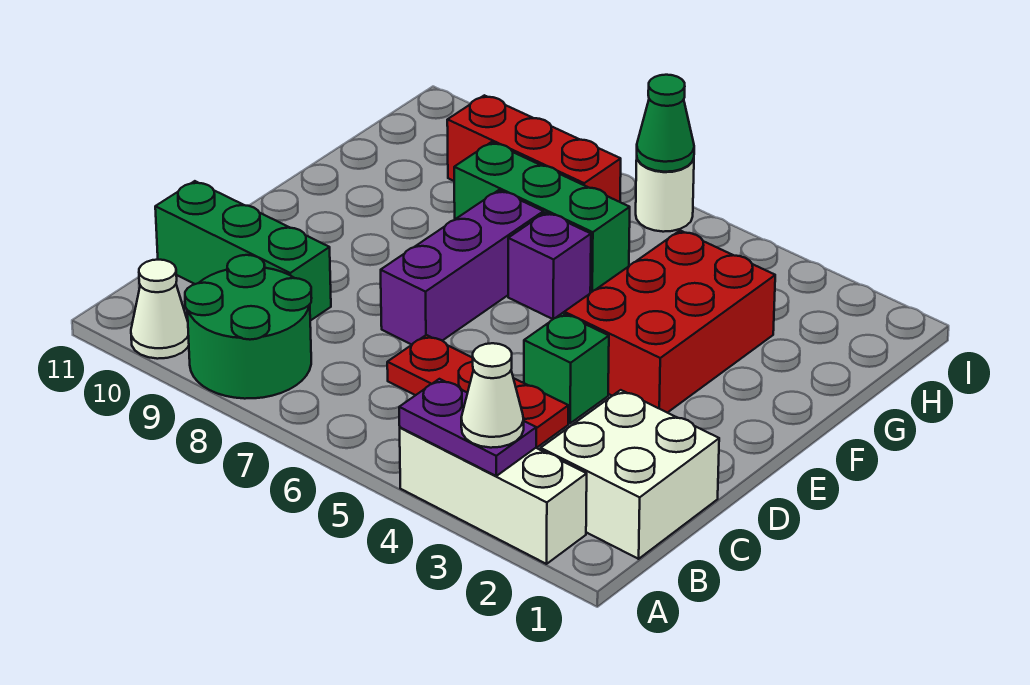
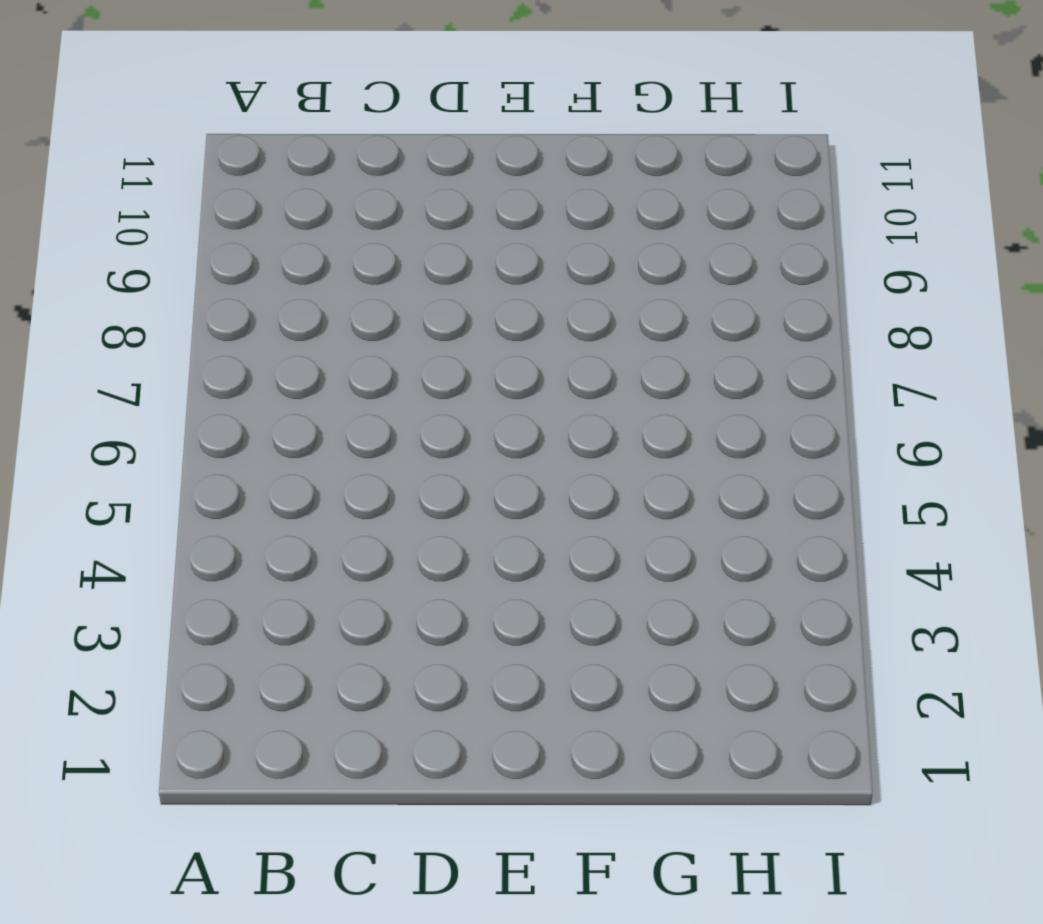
none -> white 1x3 brick [400,427,587,564]
none -> green 2x2 round brick [185,255,312,399]
none -> white 1x1 cone [131,260,189,359]

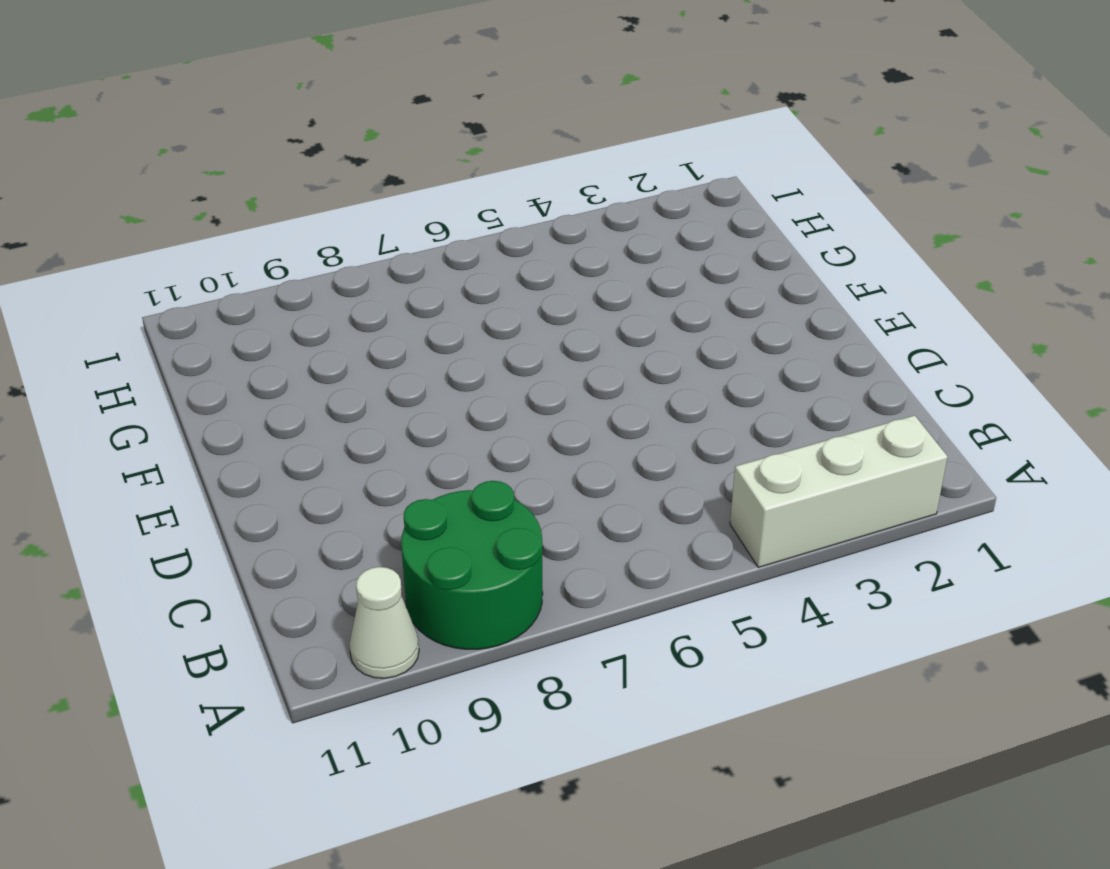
none -> white 2x2 brick [541,390,719,559]
none -> red 1x3 plate [387,335,568,448]
none -> green 1x3 brick [155,181,331,321]

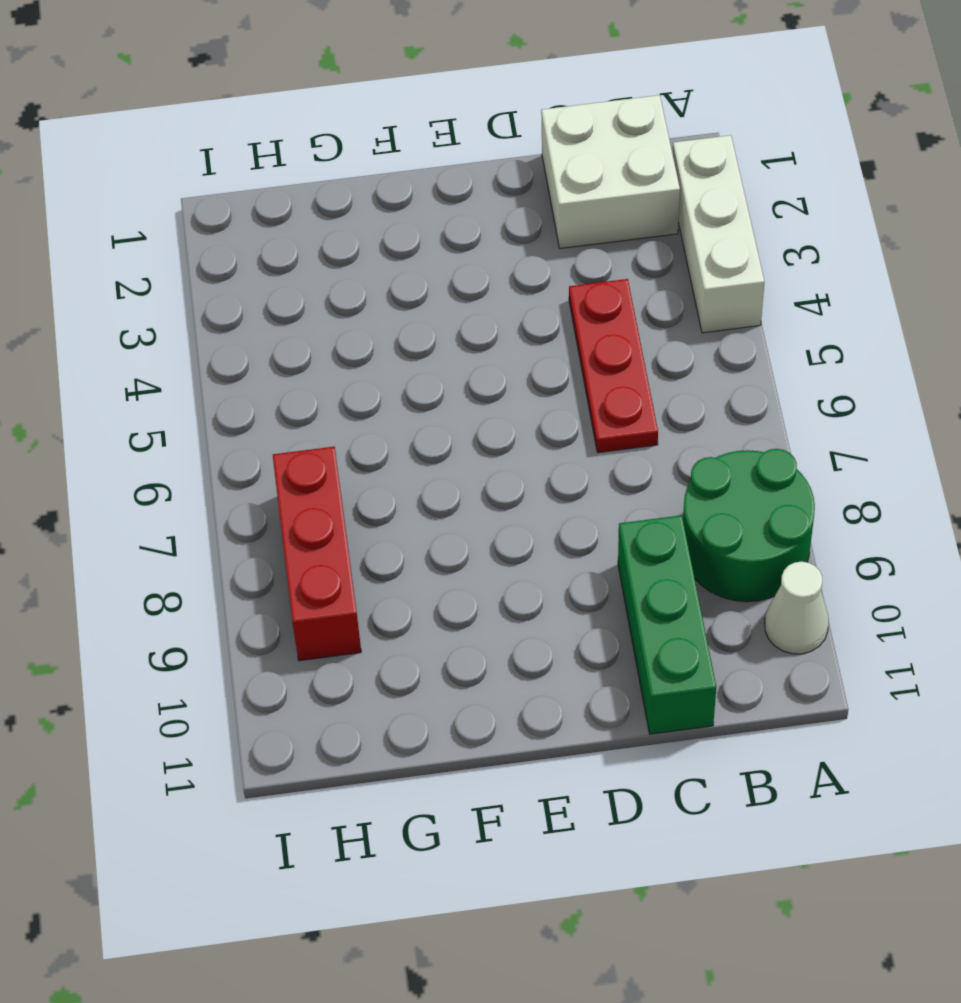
none -> green 1x1 brick [524,313,609,423]
none -> purple 1x3 brick [381,190,544,345]
none -> red 2x3 brick [564,230,775,413]

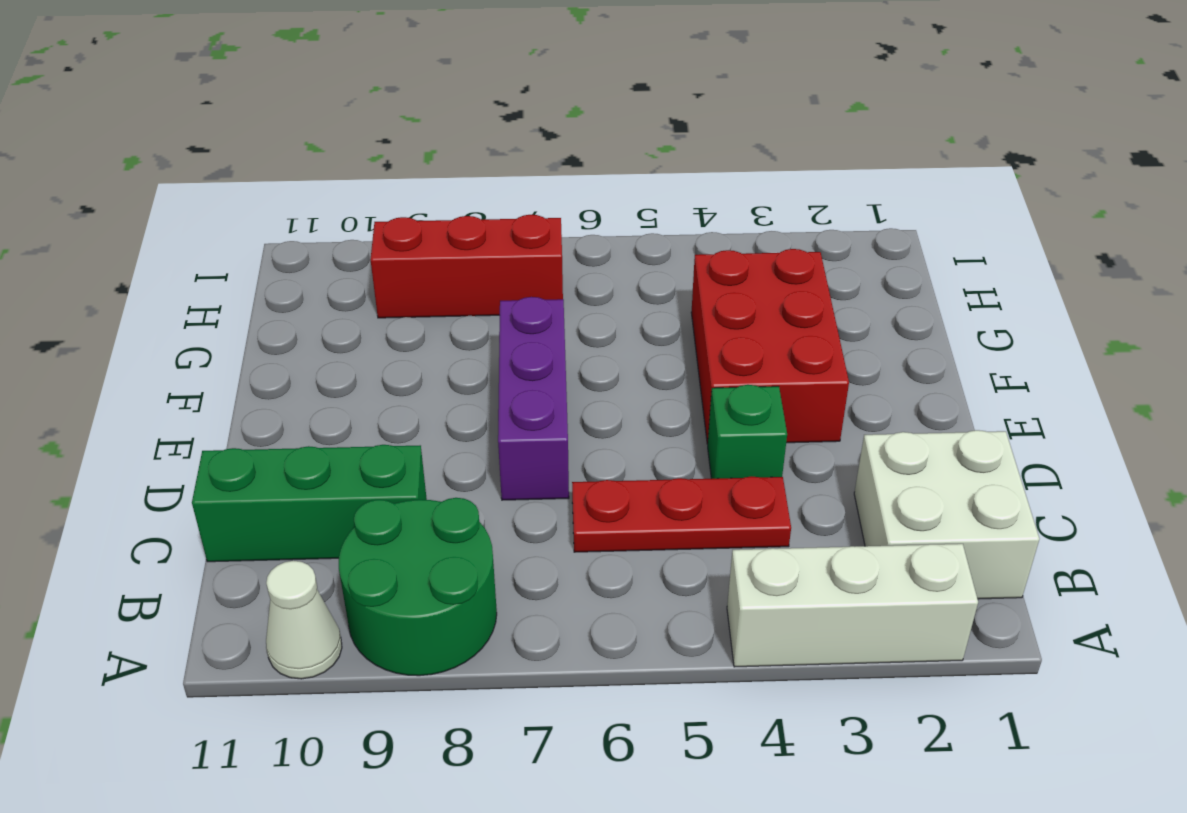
none -> purple 1x1 brick [508,212,591,319]
none -> green 1x3 brick [454,142,630,292]
none -> white 1x1 round brick [636,159,694,232]

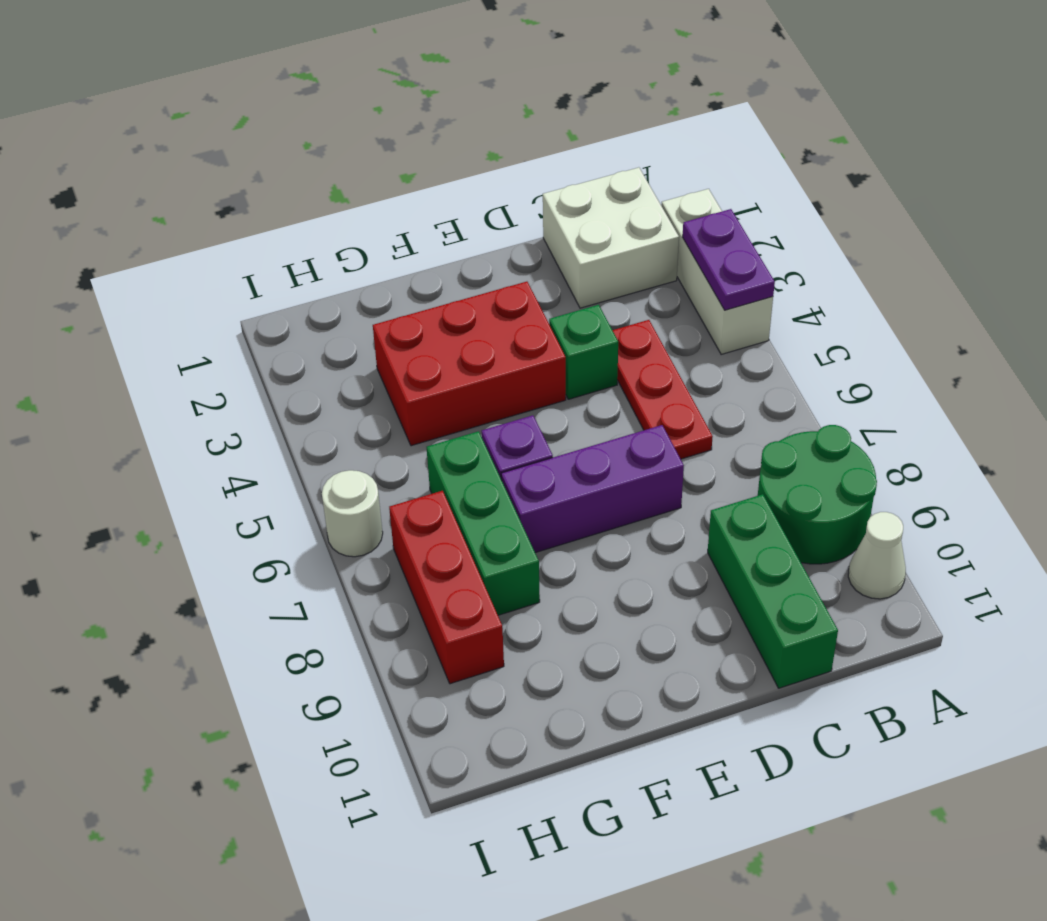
none -> green 1x1 cone [637,75,694,172]
none -> white 1x1 cone [461,343,524,448]

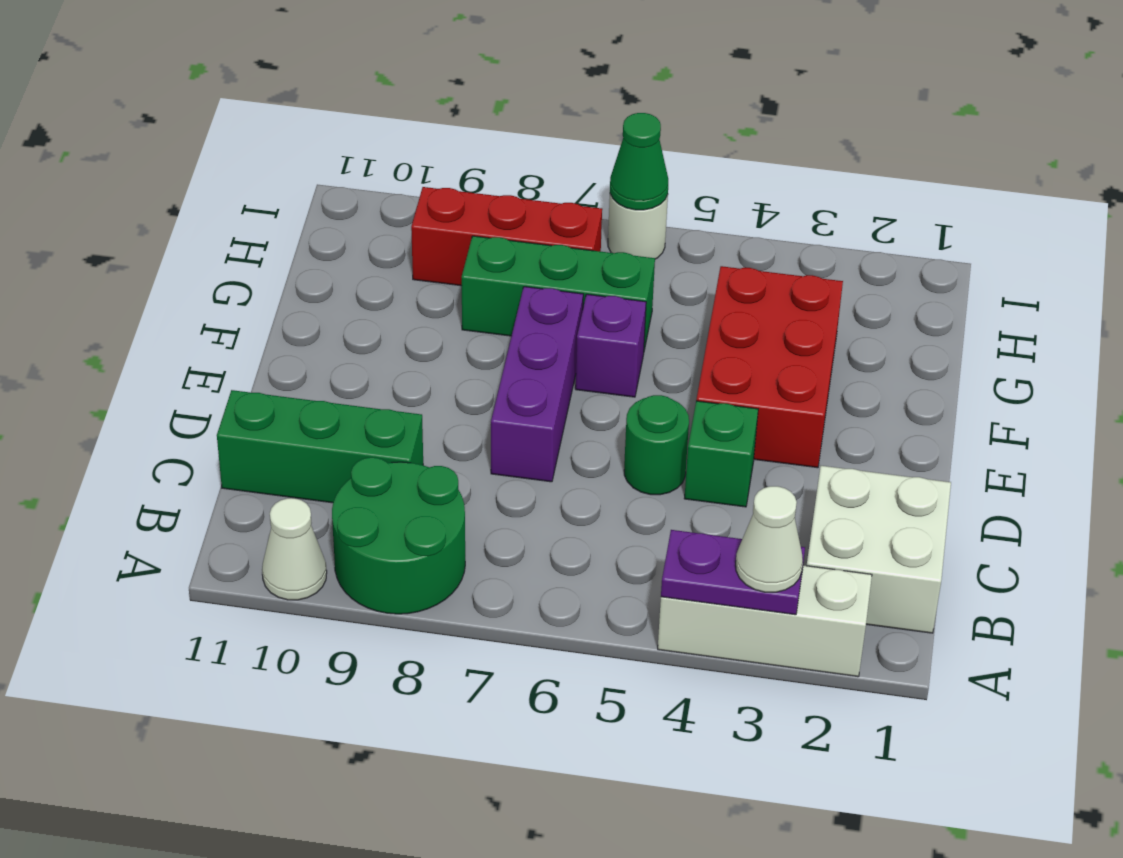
green 1x1 round brick [624,395,689,495] -> none
none -> red 1x3 plate [387,335,568,448]

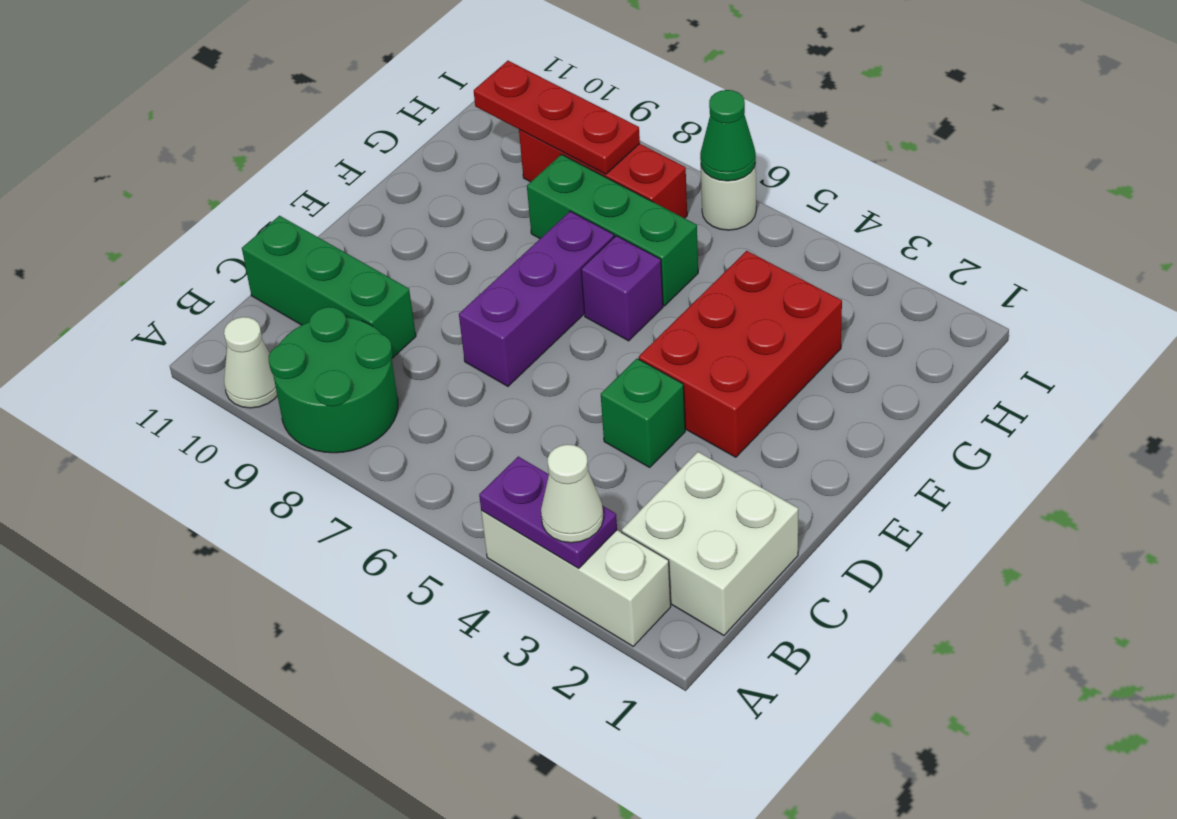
red 1x3 plate [474,61,640,174] -> red 1x3 plate moved to [387,335,568,448]

